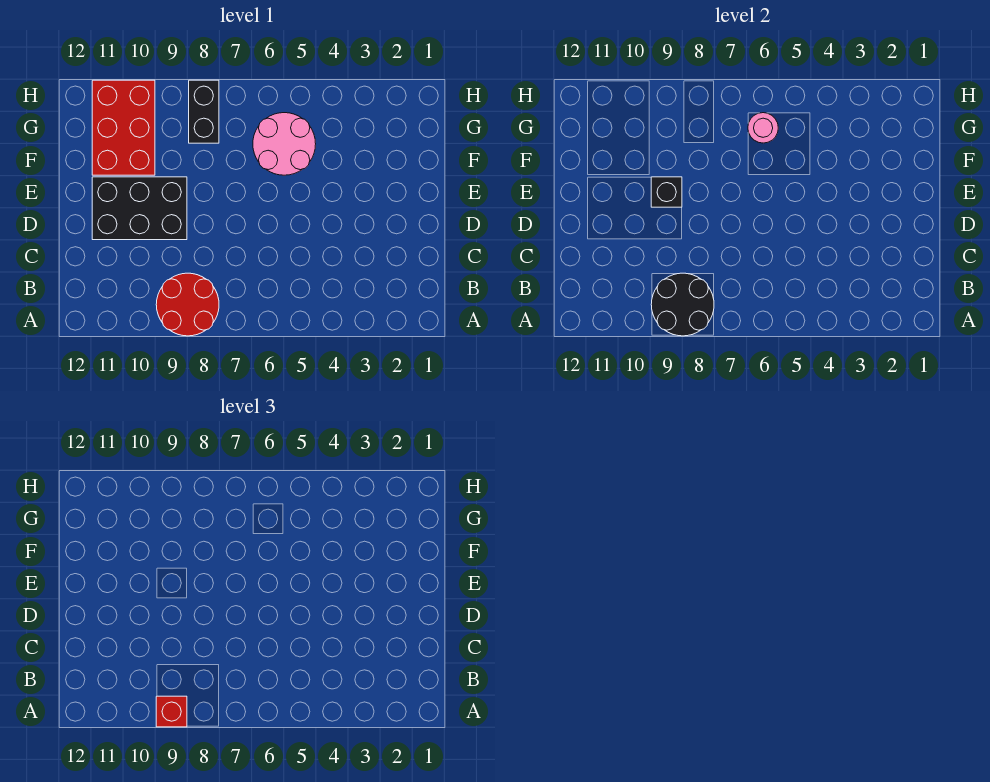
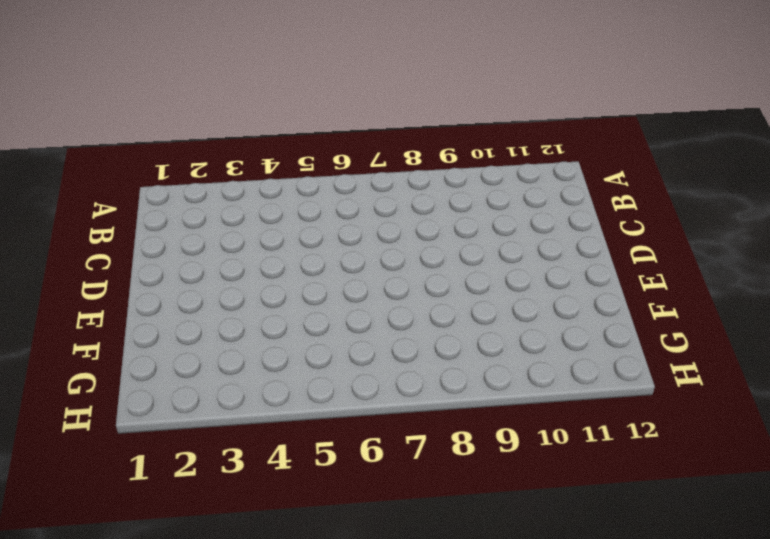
none -> red 2x2 round brick [156,273,219,336]
none -> black 2x3 brick [92,177,187,240]

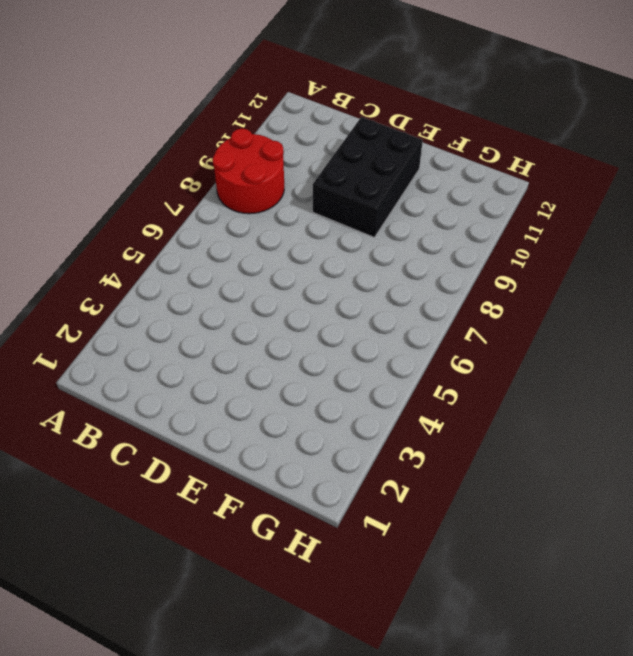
none -> pink 2x2 round brick [253,113,316,175]
none -> red 2x3 brick [92,80,155,175]

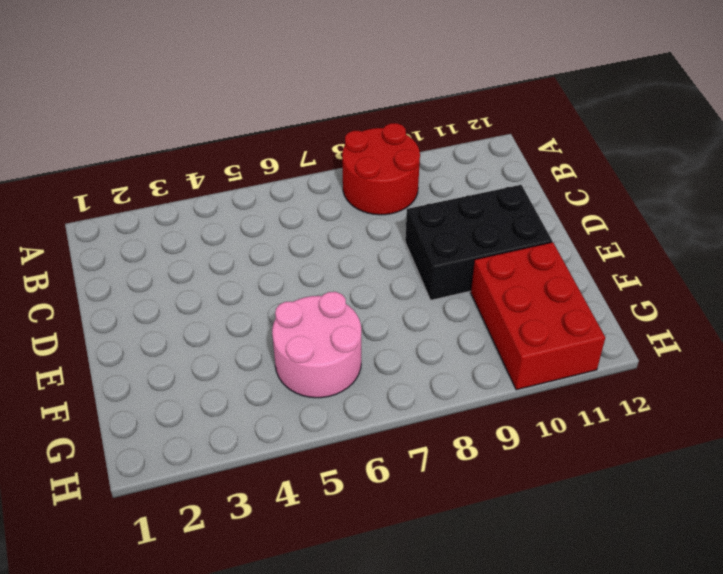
none -> black 1x2 brick [189,80,219,143]
none -> black 2x2 round brick [651,273,714,336]

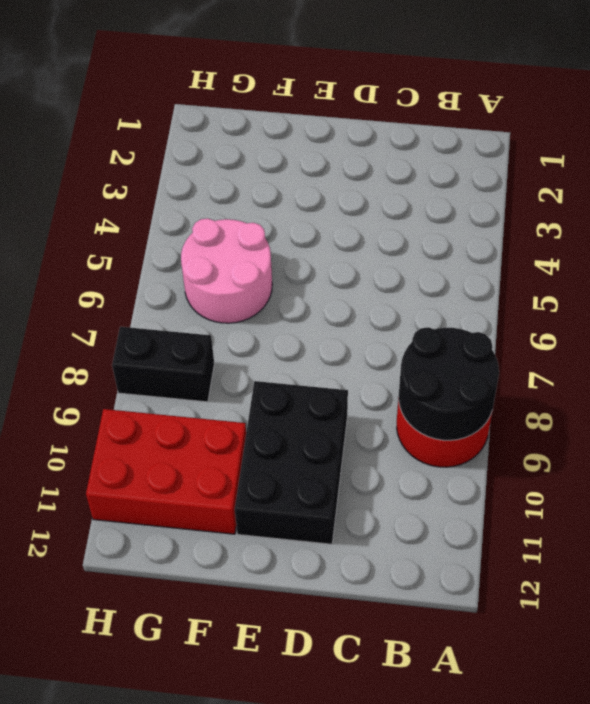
none -> black 1x1 brick [651,177,682,207]
none -> pink 1x1 round brick [748,113,778,143]

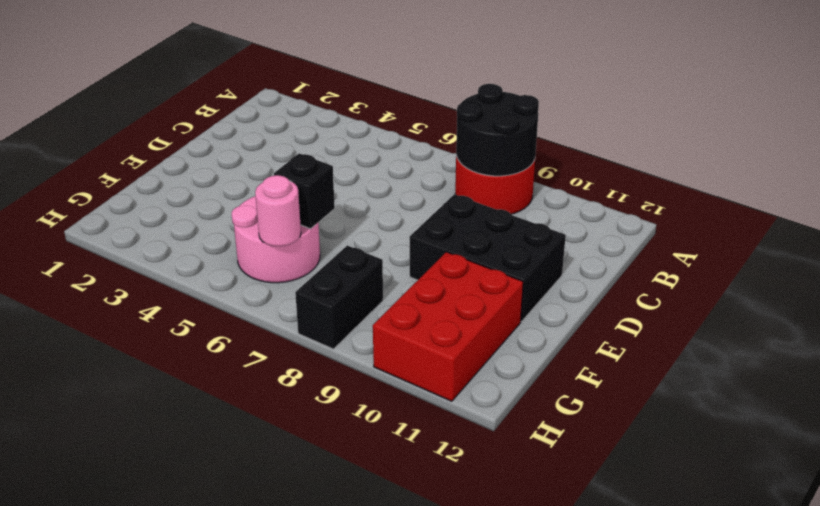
black 1x1 brick [274,154,335,229] -> black 1x1 brick moved to [651,177,682,207]
none -> red 1x1 brick [156,696,187,727]

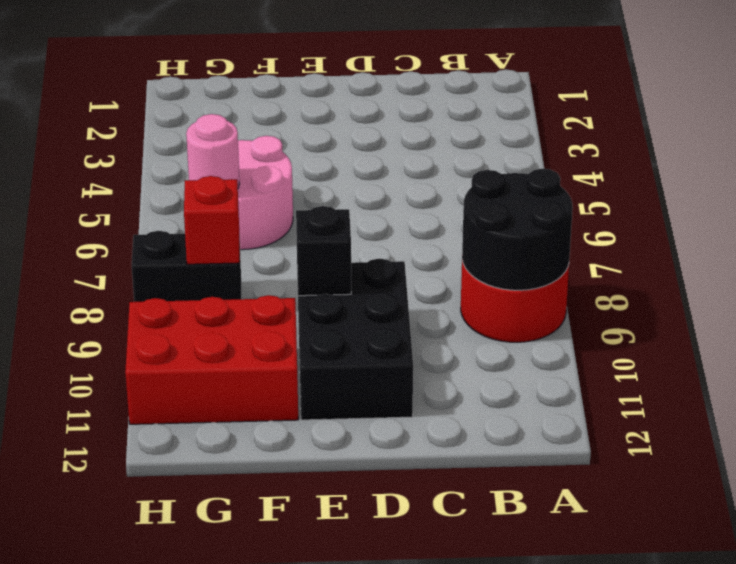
red 1x1 brick [184,176,239,264] -> red 1x1 brick moved to [156,696,187,727]

